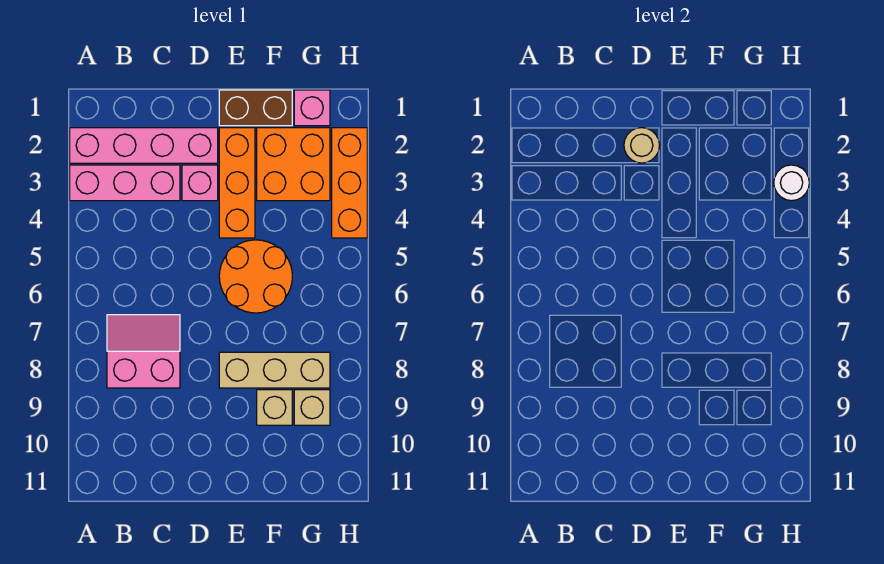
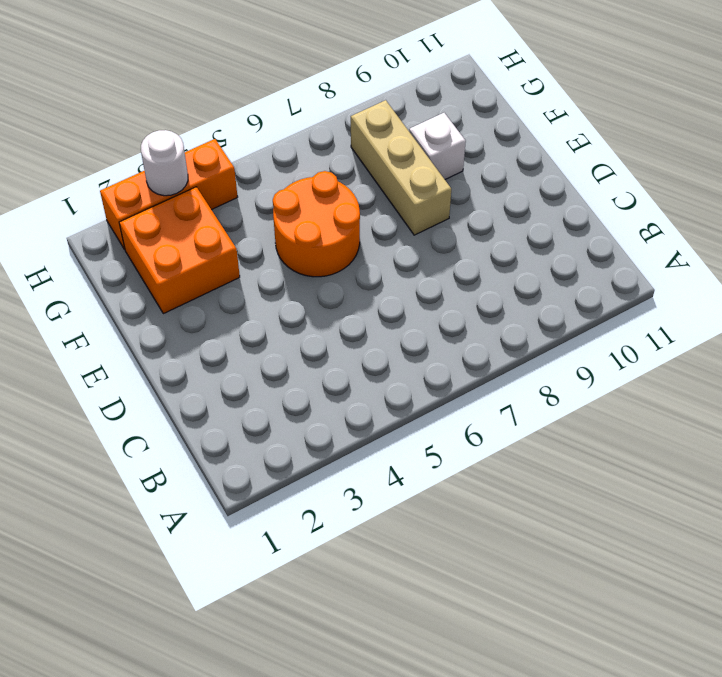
white 1x1 brick [409,113,466,179] -> tan 1x1 brick [257,390,292,425]
none -> pink 1x4 brick [70,128,218,163]
none -> pink 1x3 brick [70,165,180,201]
none -> pink 2x2 slope [107,315,180,388]

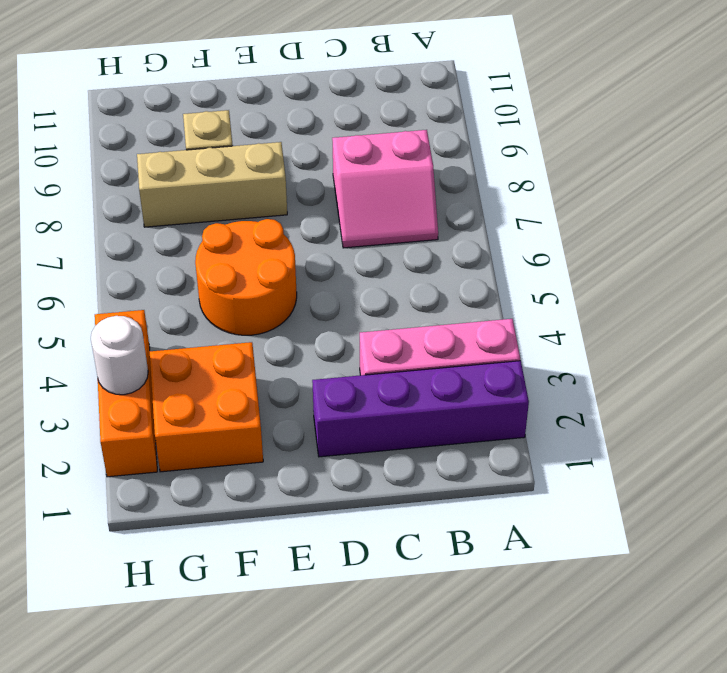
purple 1x4 brick [312,361,529,457] -> pink 1x4 brick [70,128,218,163]
none -> pink 1x1 brick [182,165,218,201]
none -> brown 1x2 brick [219,90,292,126]
none -> orange 1x3 brick [219,128,255,238]

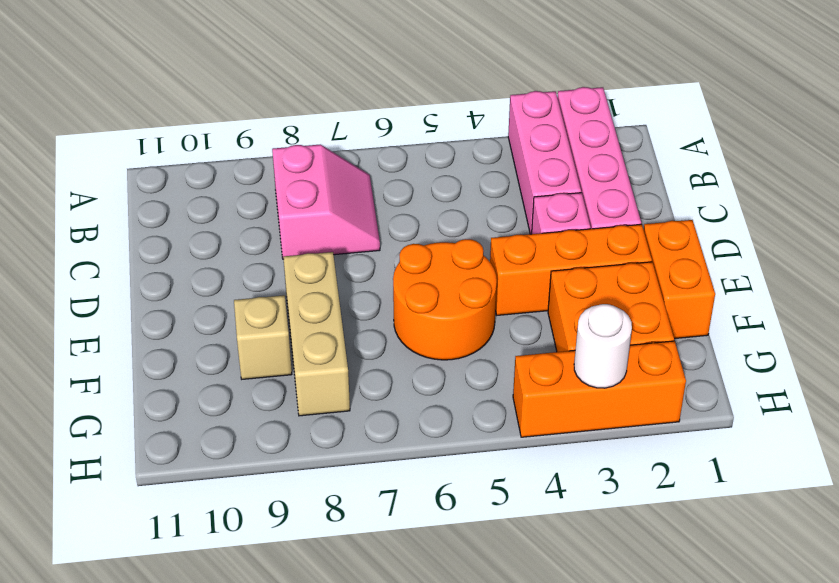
orange 1x2 brick [644,220,715,339] -> brown 1x2 brick [219,90,292,126]
none -> pink 1x1 brick [294,90,330,126]
none -> tan 1x1 brick [294,390,330,425]
none -> tan 1x1 round brick [624,128,660,163]

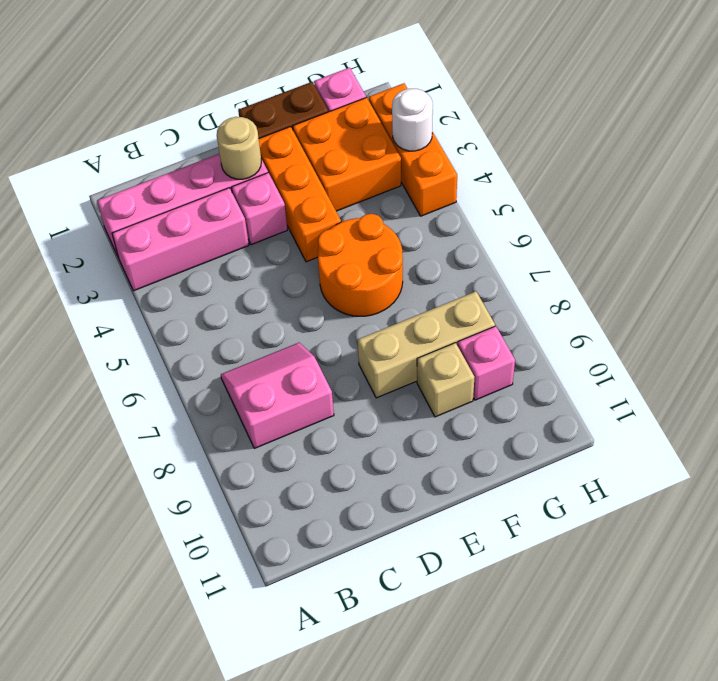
pink 1x1 brick [457,326,515,400] -> tan 1x1 brick [294,390,330,425]

